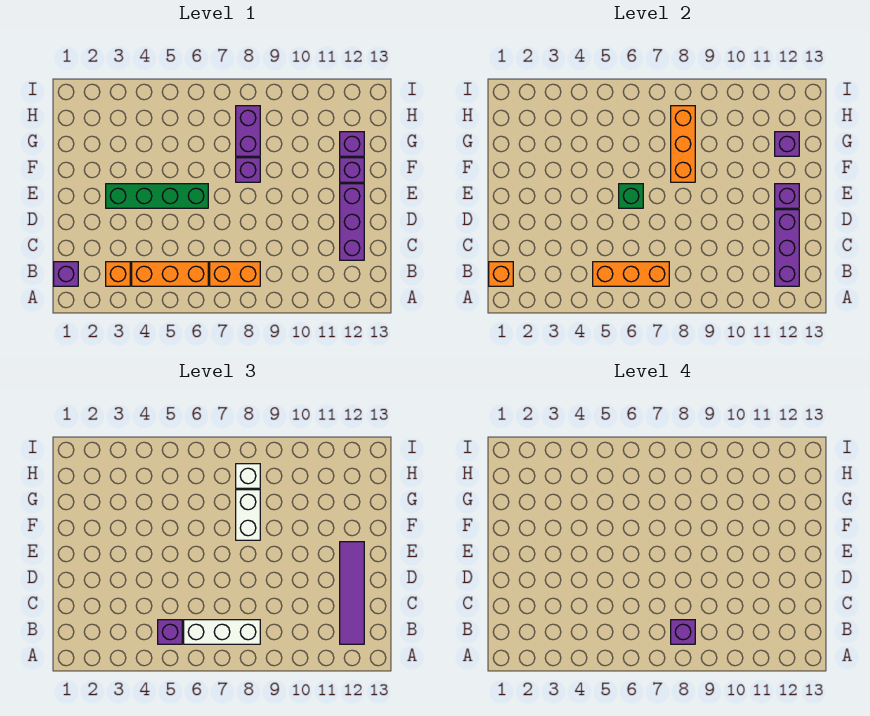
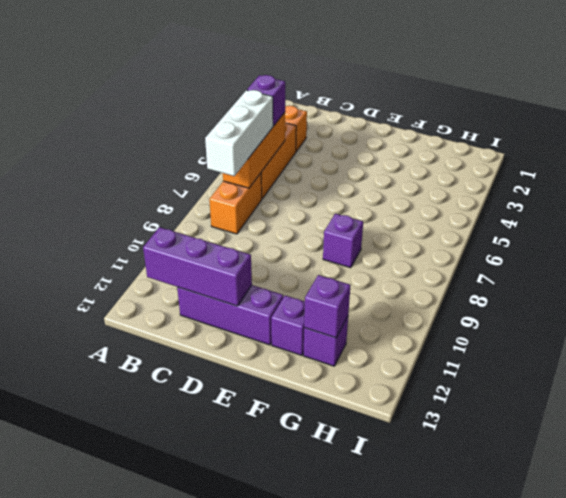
none -> purple 1x1 brick [54,262,78,286]
none -> green 1x4 brick [106,184,208,208]
none -> purple 1x2 brick [236,106,260,156]

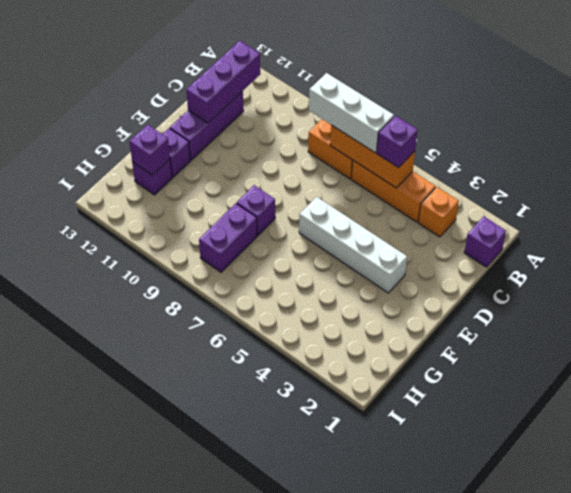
white 1x4 brick [299,197,407,293] -> green 1x4 brick [106,184,208,208]
none -> orange 1x1 brick [489,262,513,286]
none -> green 1x1 brick [619,184,643,208]
none -> purple 1x1 brick [775,184,799,208]

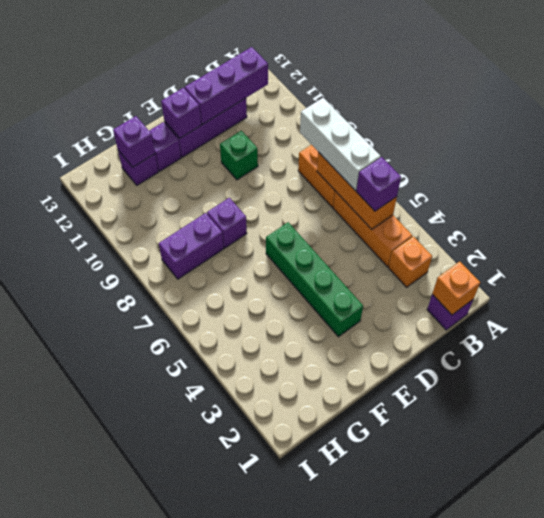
green 1x1 brick [220,131,258,180] -> green 1x1 brick moved to [619,184,643,208]
none -> orange 1x3 brick [671,106,695,182]
none -> purple 1x4 tile [340,542,364,644]
none -> white 1x2 brick [236,490,260,540]

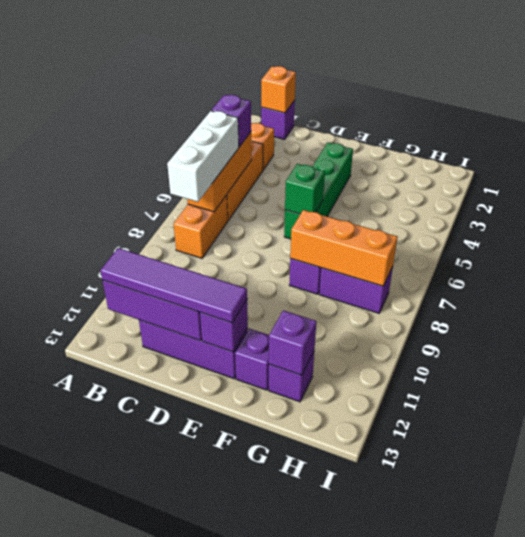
none -> white 1x2 brick [236,490,260,540]
none -> white 1x1 brick [236,464,260,488]
none -> purple 1x1 brick [671,620,695,644]

